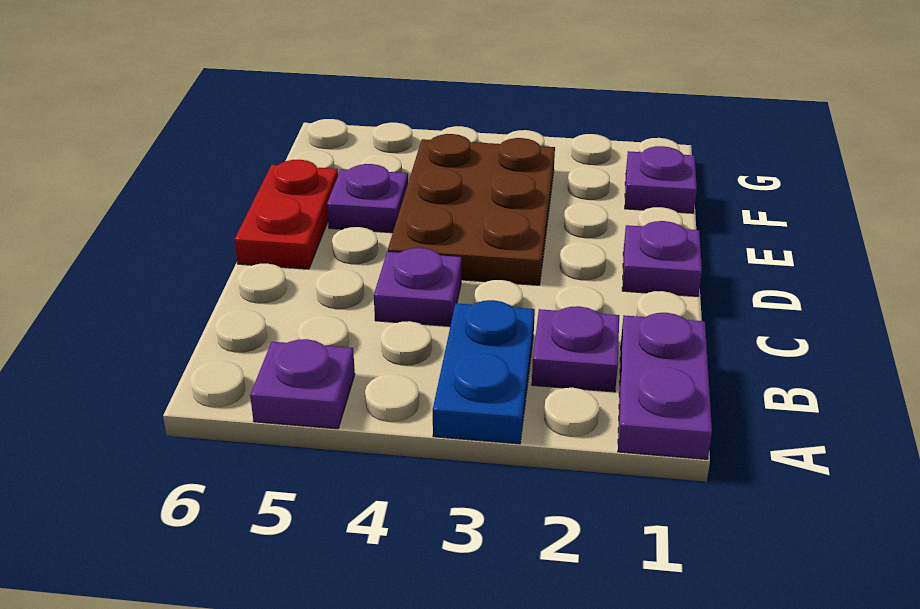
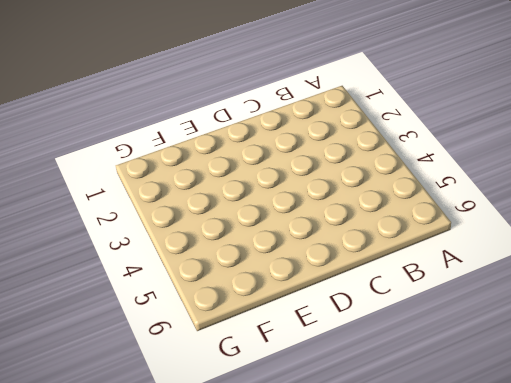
none -> purple 1x2 plate [618,313,712,459]
none -> blue 1x2 plate [433,300,535,444]

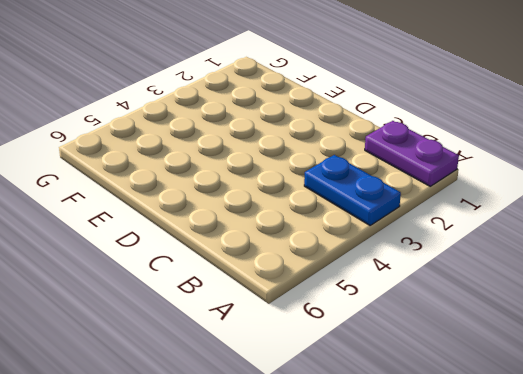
none -> purple 1x1 plate [250,339,355,429]
none -> purple 1x1 plate [532,306,619,392]

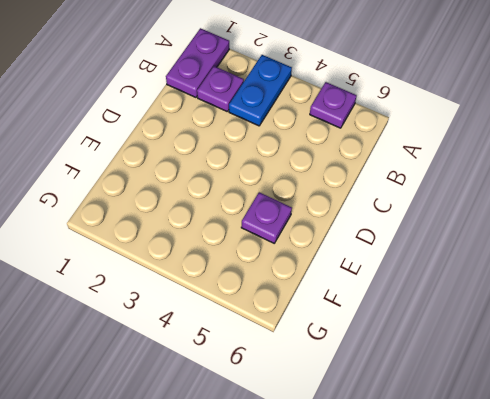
none -> purple 1x1 plate [374,248,461,326]
none -> purple 1x1 plate [622,221,702,296]

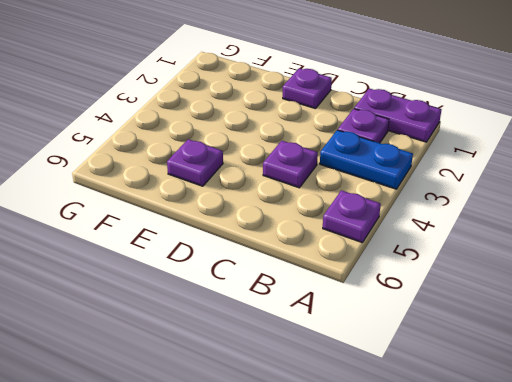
none -> brown 2x3 plate [388,134,555,285]
none -> red 1x2 plate [235,160,338,269]

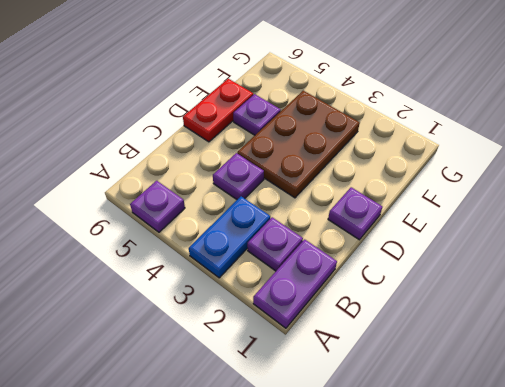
none -> purple 1x1 plate [625,146,697,213]

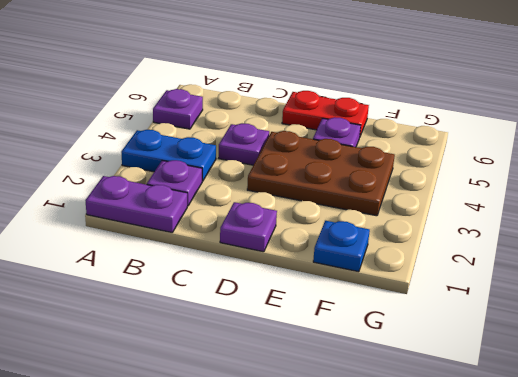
blue 1x1 plate [313,221,370,272] -> purple 1x1 plate [625,146,697,213]

